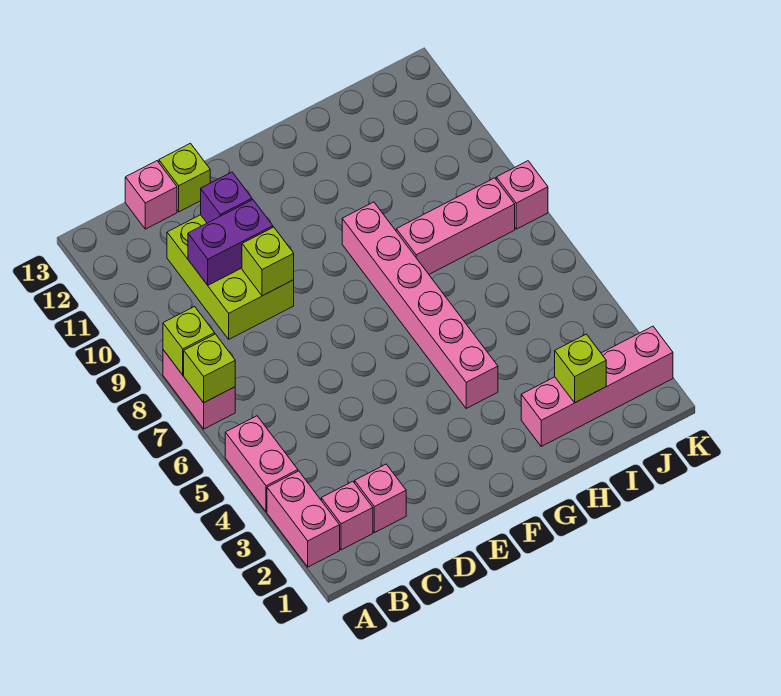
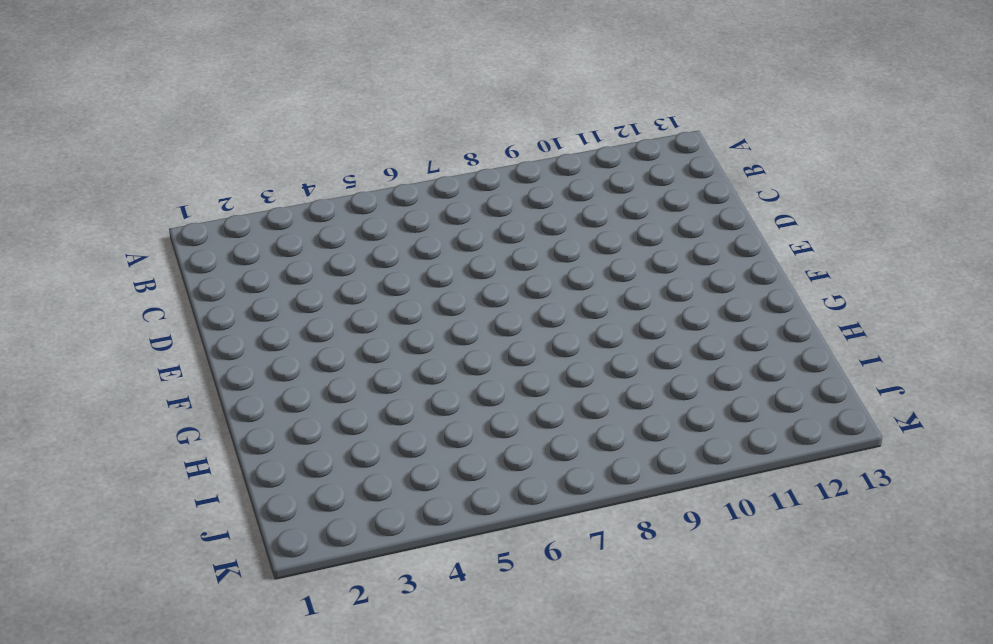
none -> pink 1x2 brick [267,471,340,567]
none -> pink 1x2 brick [225,416,298,512]
none -> pink 1x2 brick [163,350,235,429]

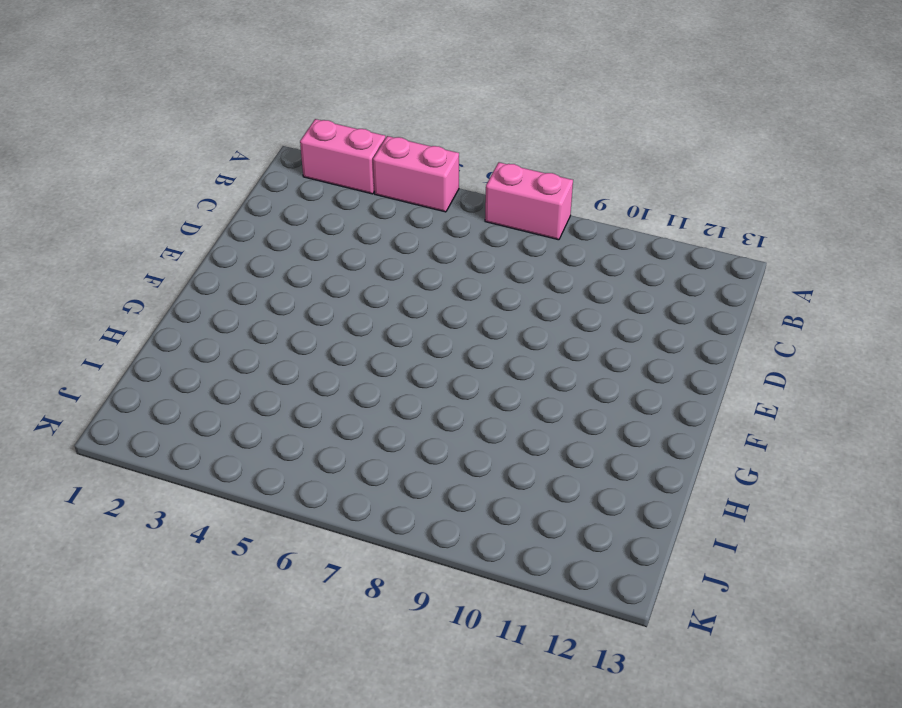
none -> pink 1x1 brick [321,481,373,550]
none -> pink 1x1 brick [355,464,406,533]
none -> lime 2x3 brick [167,215,294,339]

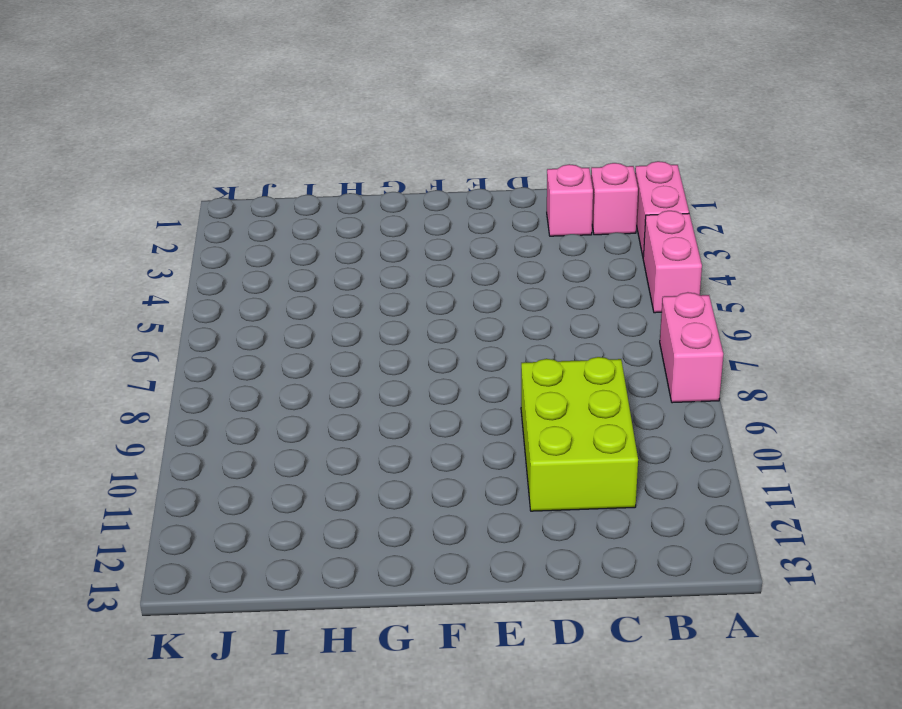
none -> pink 1x1 brick [125,161,177,229]
none -> lime 1x1 brick [159,143,210,212]
none -> pink 1x6 brick [342,202,498,408]

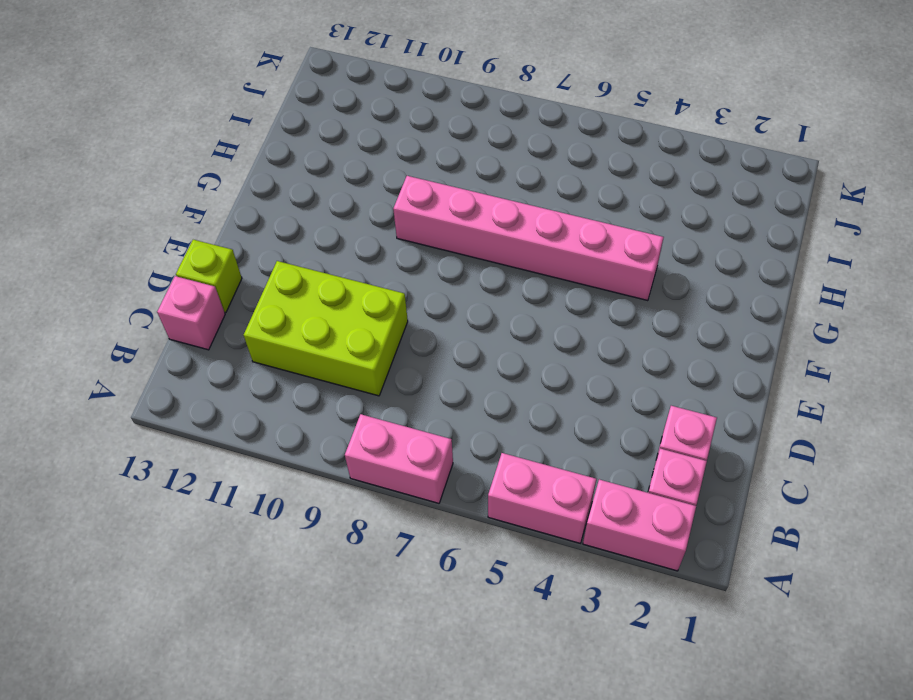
none -> pink 1x4 brick [521,326,673,446]
none -> pink 1x3 brick [396,178,515,274]
none -> pink 1x1 brick [496,161,548,229]

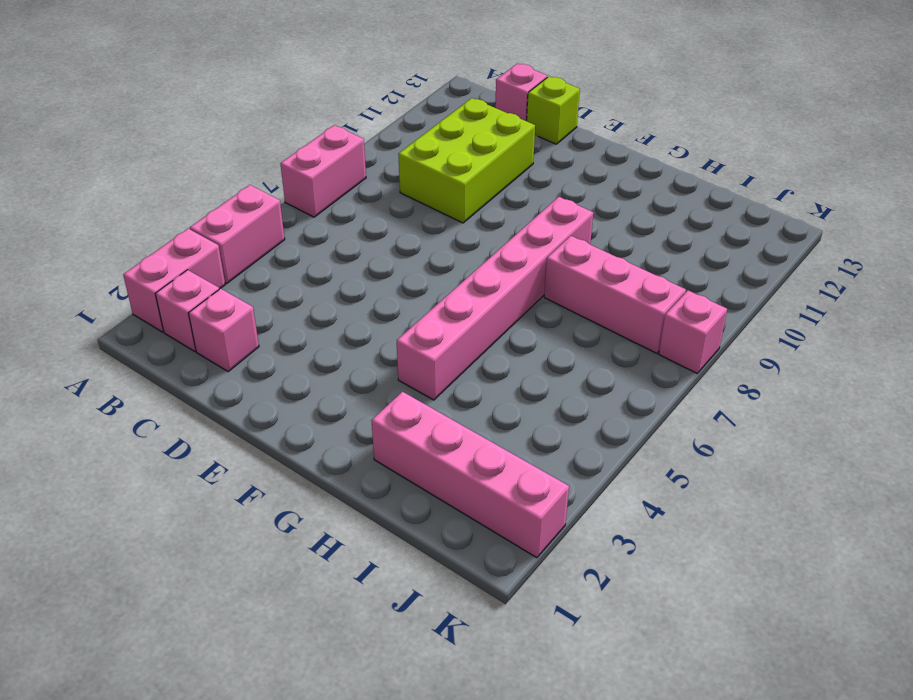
none -> lime 1x1 brick [184,334,235,403]
none -> lime 1x1 brick [163,307,215,375]
none -> purple 1x2 brick [188,200,273,285]

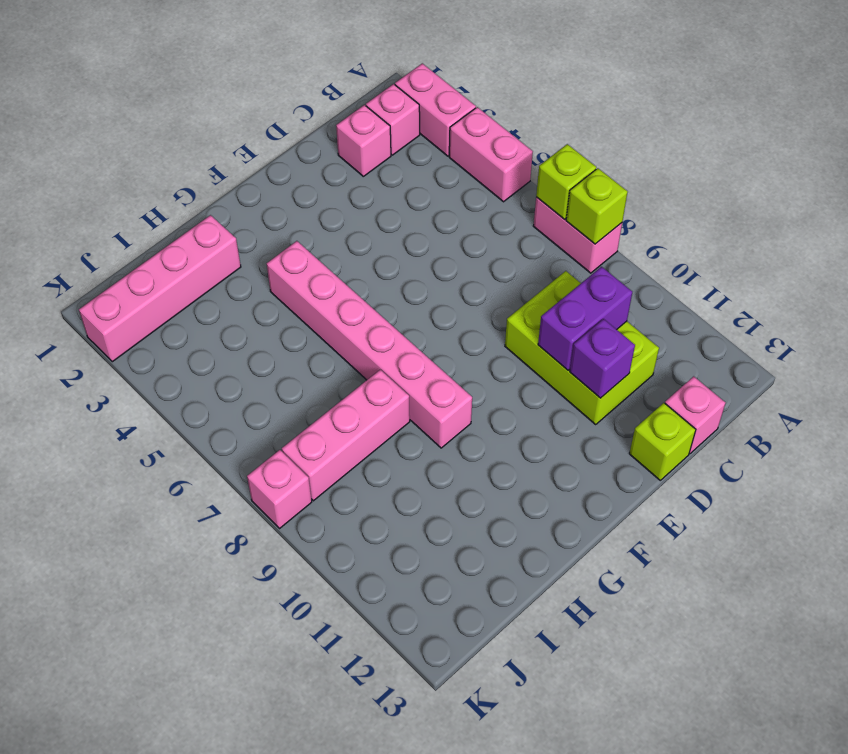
none -> lime 1x1 brick [242,227,294,296]
none -> lime 1x1 brick [555,334,606,403]

